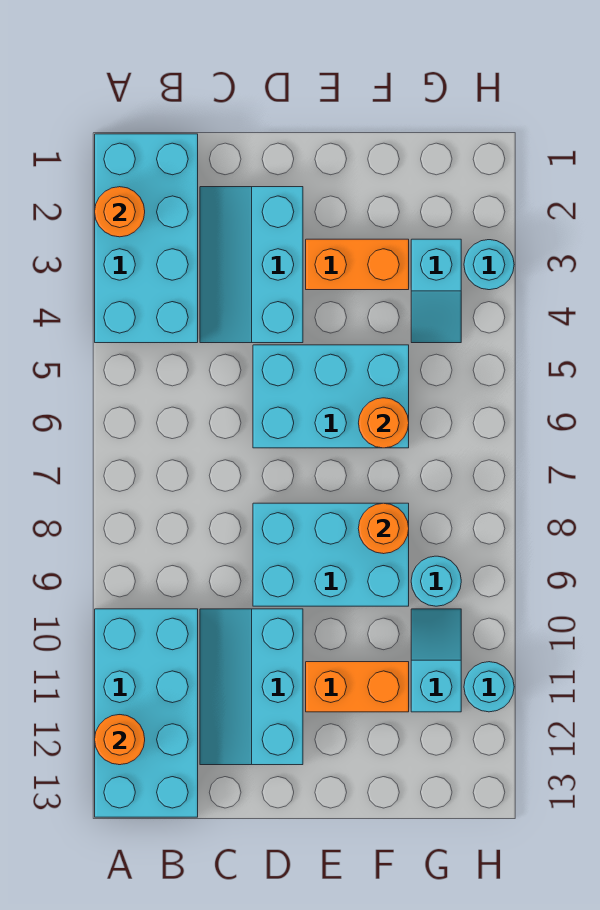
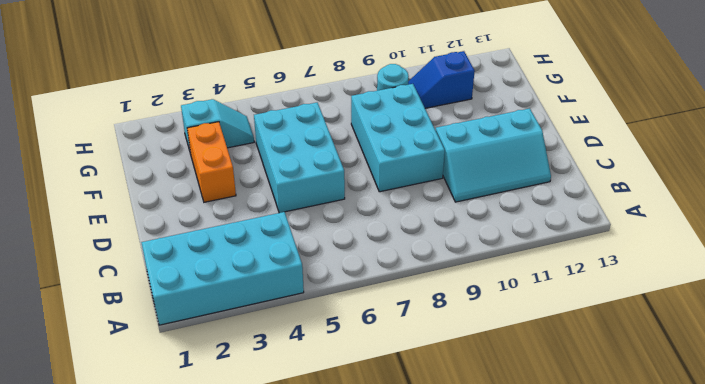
blue 1x2 slope [408,51,475,108] -> cyan 1x2 slope [411,609,461,712]
none -> cyan 2x4 brick [95,609,198,817]
none -> cyan 2x3 slope [200,187,303,343]
none -> orange 1x2 brick [306,662,409,712]

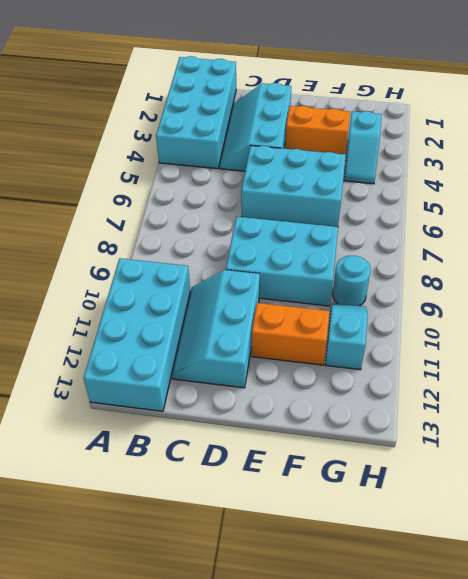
none -> cyan 1x1 round brick [464,240,514,290]
none -> cyan 1x1 round brick [464,662,514,712]
none -> orange 1x1 round brick [95,187,145,237]

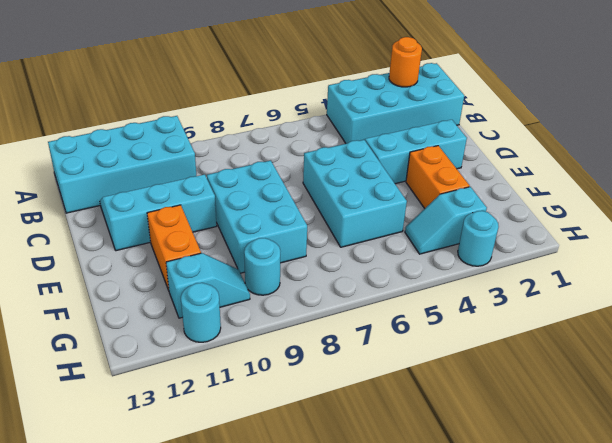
none -> orange 1x1 round brick [95,715,145,765]
none -> orange 1x1 round brick [359,398,409,448]
none -> orange 1x1 round brick [358,503,409,554]

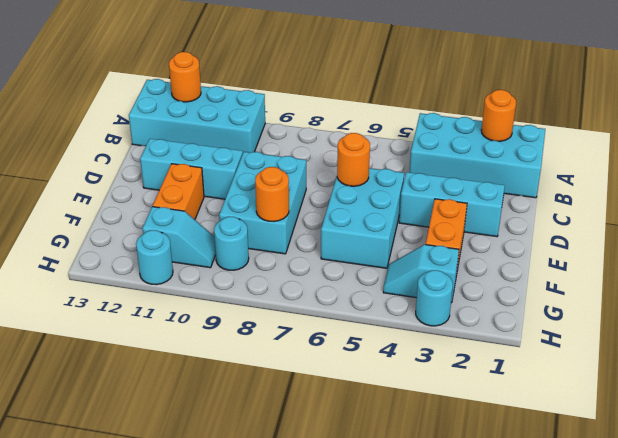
orange 1x1 round brick [337,133,370,186] -> orange 1x1 round brick moved to [359,398,409,448]

